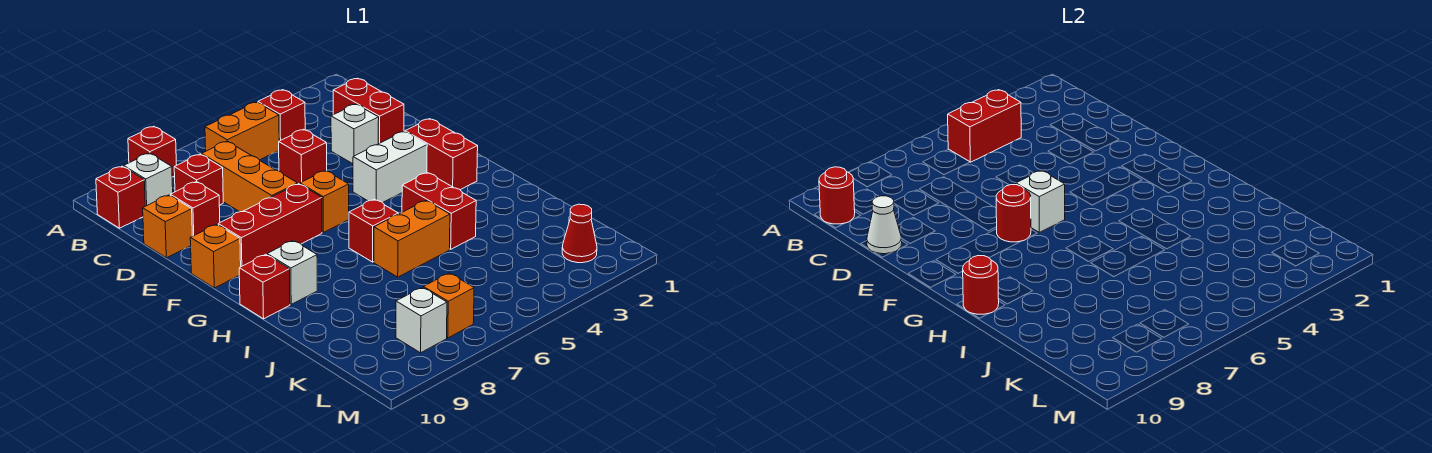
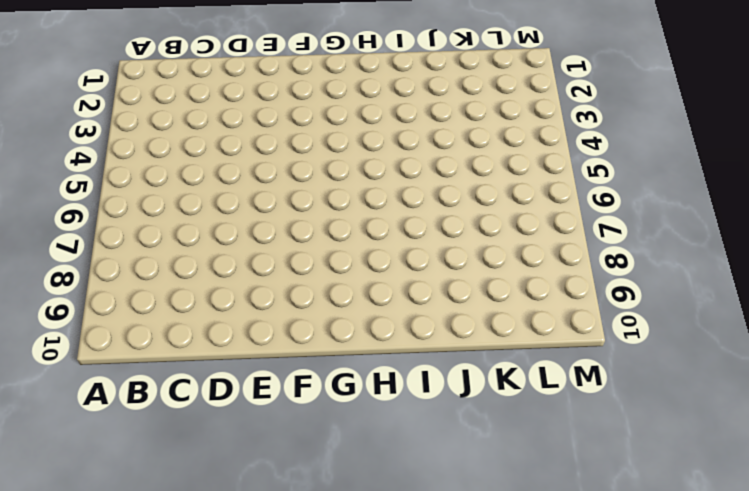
none -> red 1x1 brick [128,126,177,177]
none -> red 1x1 brick [258,90,305,141]
none -> orange 1x2 brick [205,102,279,160]
none -> white 1x1 brick [124,153,173,206]

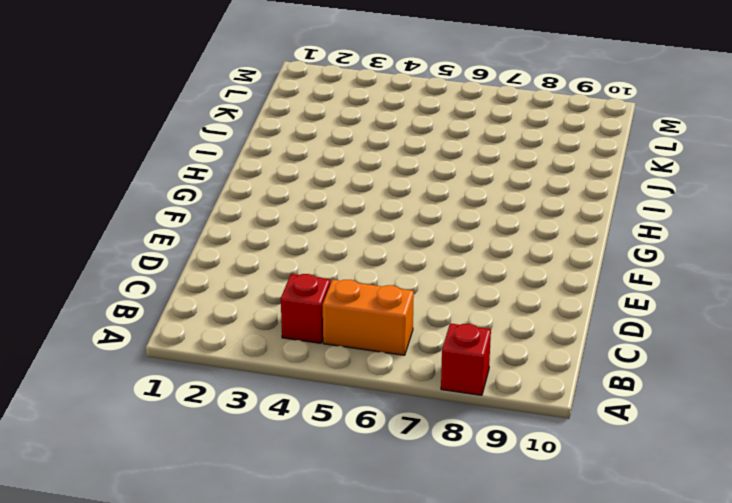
none -> white 1x1 brick [124,153,173,206]
none -> red 1x1 brick [96,166,145,228]
none -> red 1x2 brick [333,78,404,144]
none -> orange 1x3 brick [202,141,298,212]

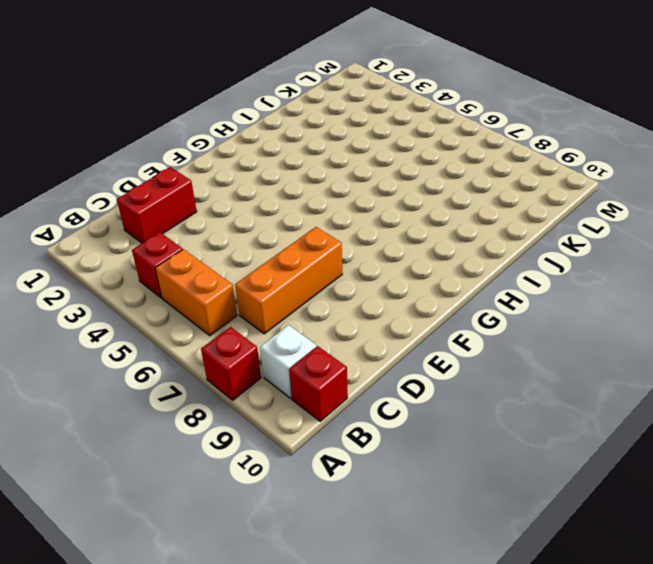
none -> red 1x1 brick [174,154,223,205]
none -> white 1x1 brick [331,104,379,164]
none -> red 1x1 brick [279,129,327,184]
none -> red 1x1 brick [170,181,220,236]

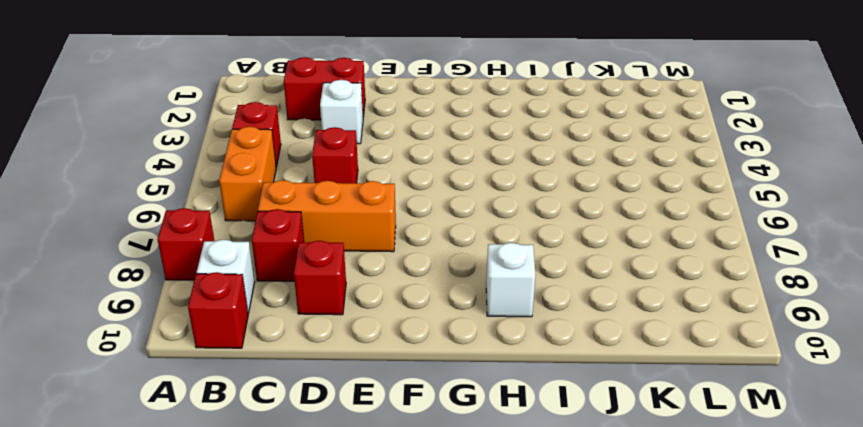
none -> orange 1x1 brick [143,195,192,258]
none -> red 1x2 brick [405,119,478,190]
none -> white 1x2 brick [353,131,427,203]
none -> orange 1x1 brick [300,170,349,232]

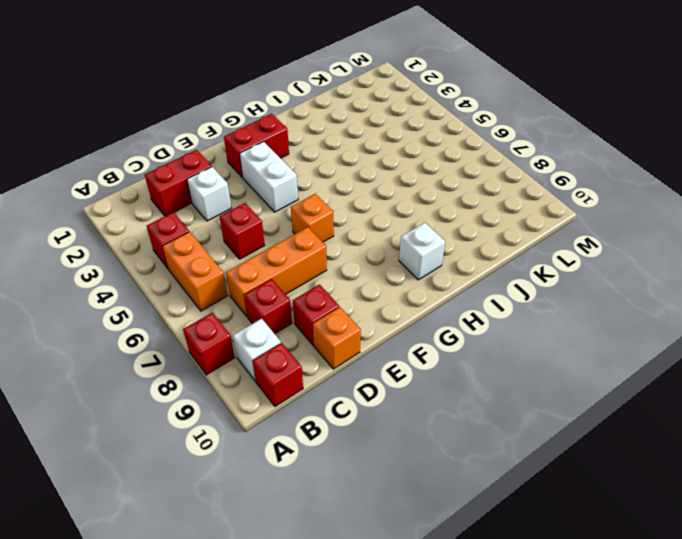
none -> red 1x3 brick [218,184,322,267]
none -> orange 1x1 brick [190,224,241,288]
none -> red 1x2 brick [402,173,476,249]
none -> red 1x1 brick [349,199,398,262]

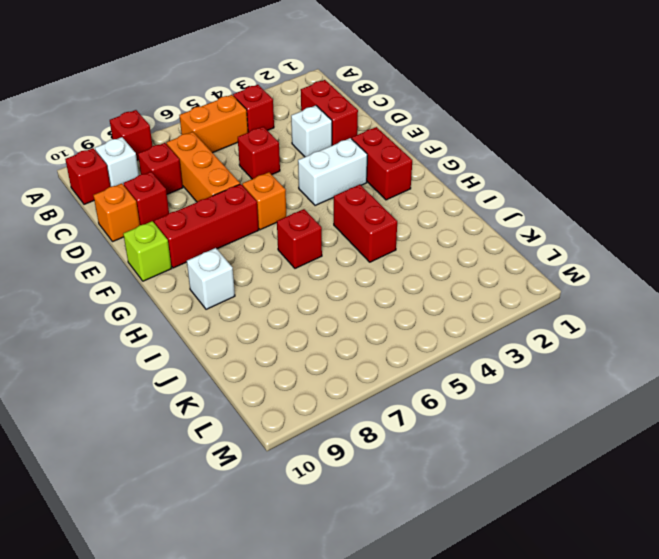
lime 1x1 brick [123,221,172,281] -> orange 1x1 brick [190,224,241,288]
none -> red 1x1 brick [239,254,290,319]
none -> orange 1x2 brick [374,200,450,277]
none -> red 1x1 cone [562,204,597,263]
none -> orange 1x1 brick [424,273,474,338]

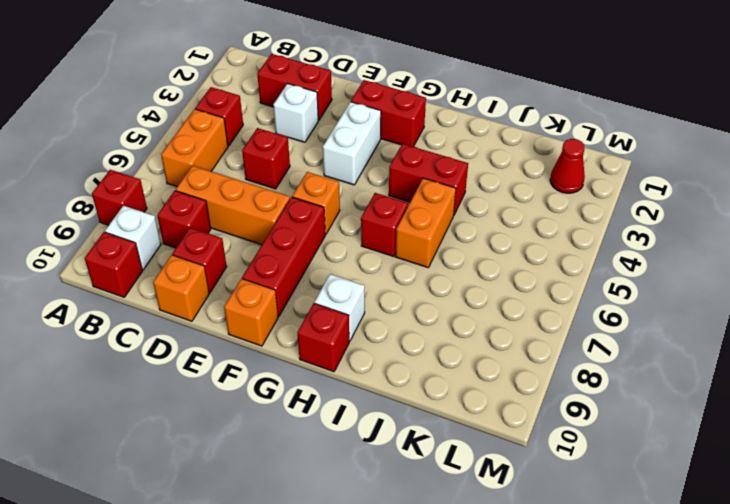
none -> orange 1x1 brick [424,273,474,338]
none -> white 1x1 brick [396,287,447,353]
none -> red 1x2 brick [947,90,1021,162]
none -> red 1x1 round brick [819,167,855,224]

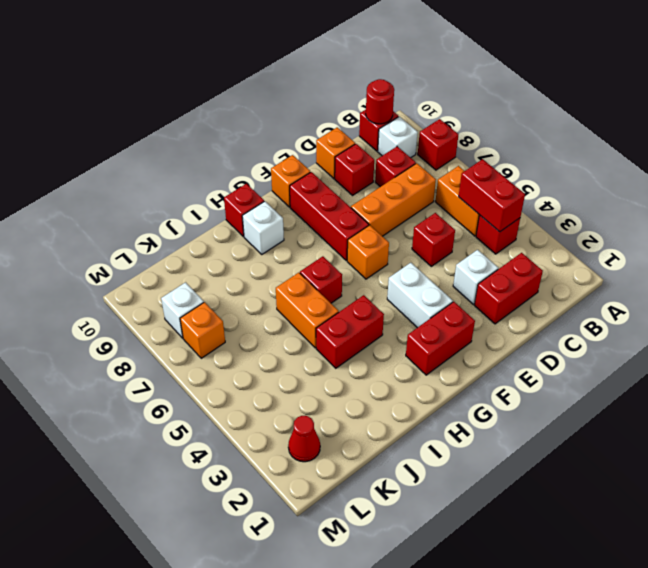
none -> white 1x1 cone [867,196,902,254]
none -> white 1x1 brick [1016,170,1065,232]
none -> red 1x1 round brick [996,185,1031,242]
none -> red 1x1 round brick [963,256,999,314]

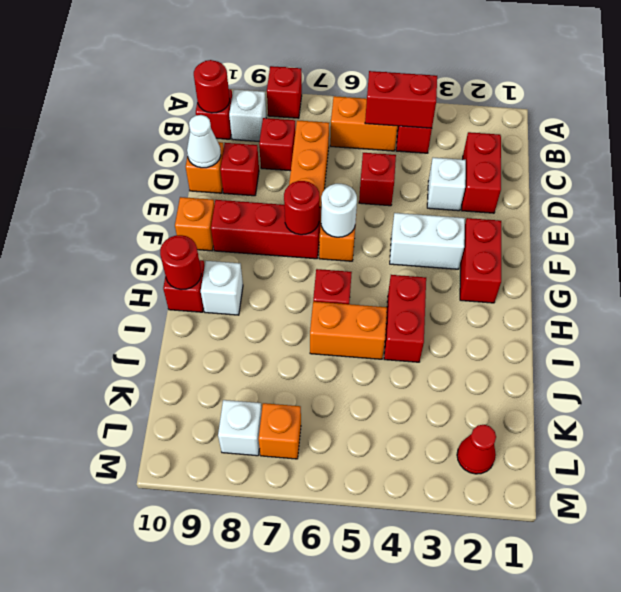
white 1x1 round brick [321,184,357,237] -> white 1x1 brick [1016,170,1065,232]

